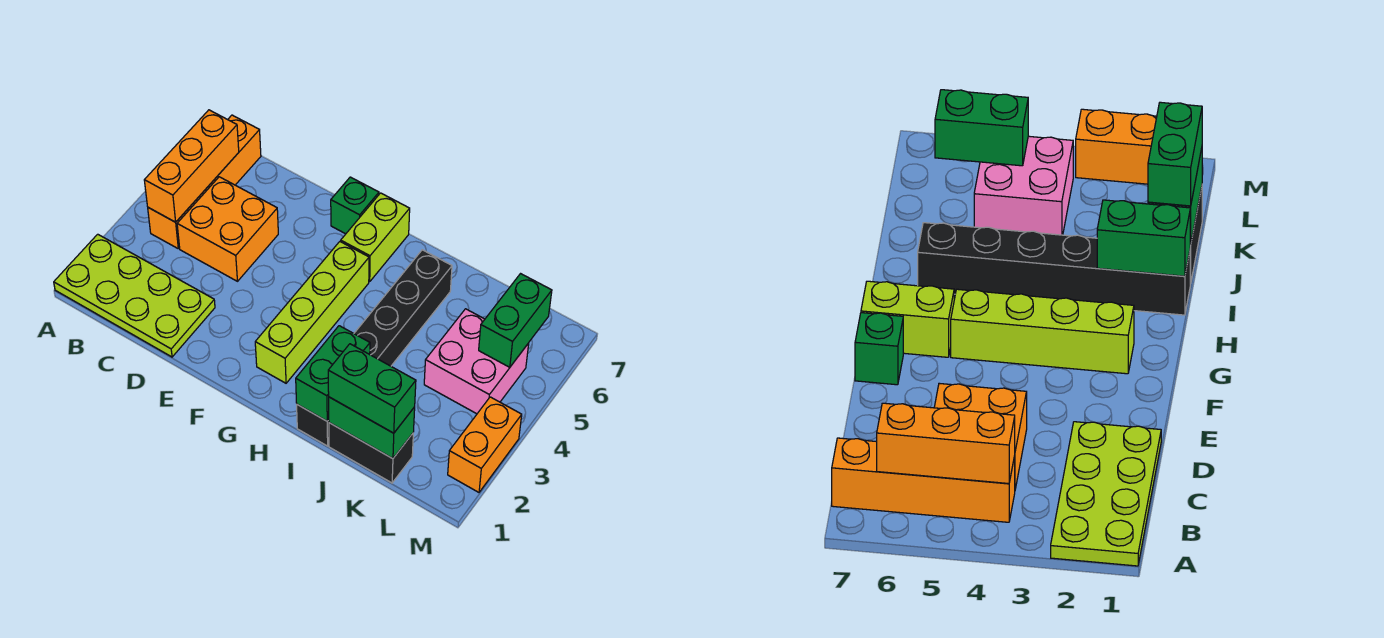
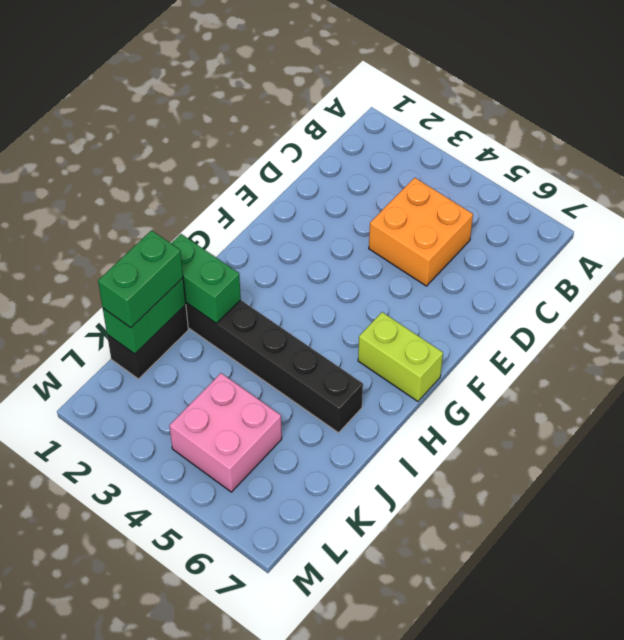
none -> lime 2x4 plate [54,234,215,357]
none -> orange 1x4 brick [148,115,261,248]
none -> green 1x1 brick [331,177,379,234]

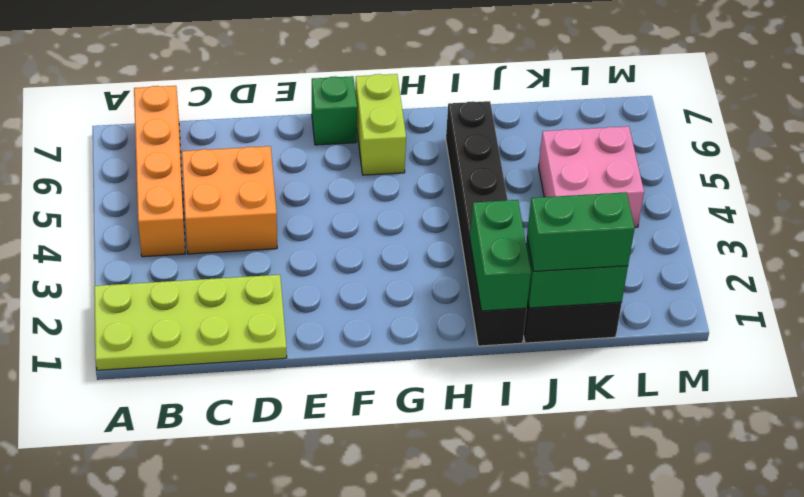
none -> lime 1x4 brick [255,242,369,383]
none -> orange 1x2 brick [448,397,522,492]
none -> orange 1x3 brick [144,110,239,222]

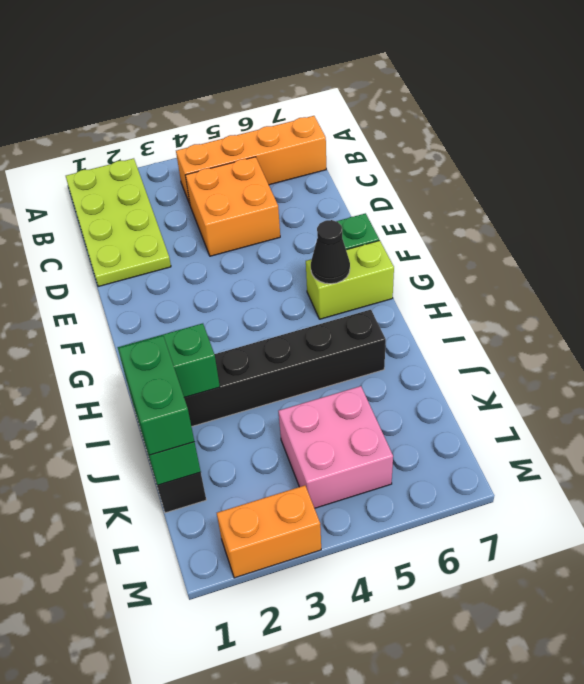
black 1x1 cone [311,220,350,284] -> none
none -> lime 1x4 brick [255,242,369,383]
none -> orange 1x3 brick [144,110,239,222]
none -> green 1x2 brick [479,274,552,367]

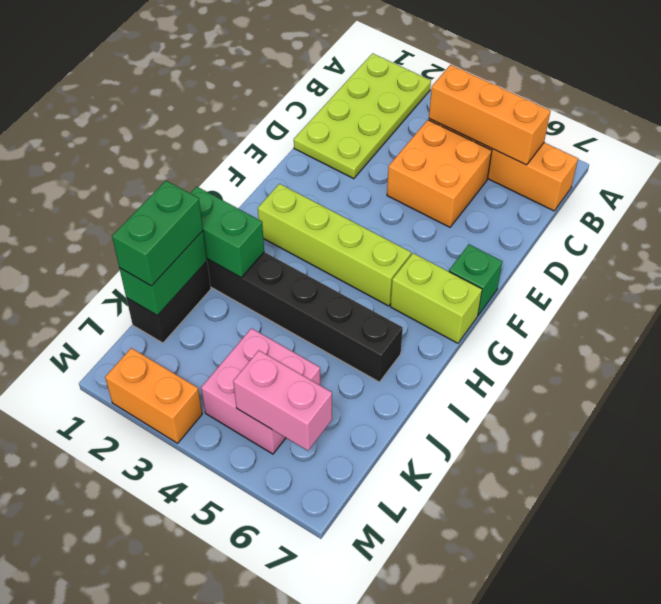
pink 1x2 brick [233,350,332,451] -> green 1x2 brick [479,274,552,367]

